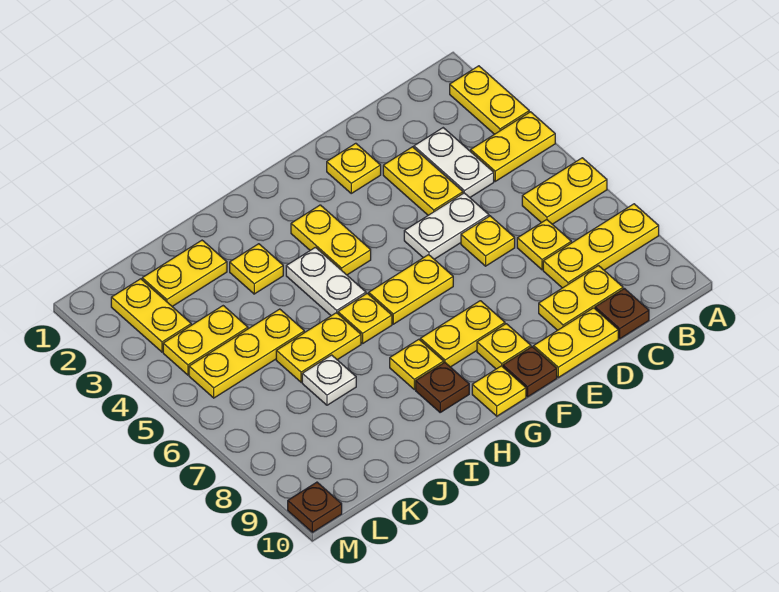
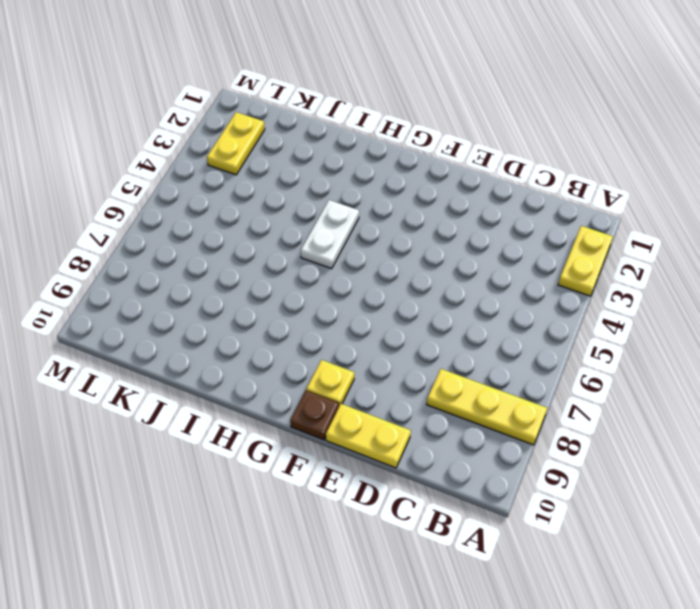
none -> yellow 1x2 plate [471,112,555,181]
none -> yellow 1x2 plate [522,158,607,224]
none -> white 1x2 plate [414,128,494,197]
none -> yellow 1x1 plate [517,220,571,270]

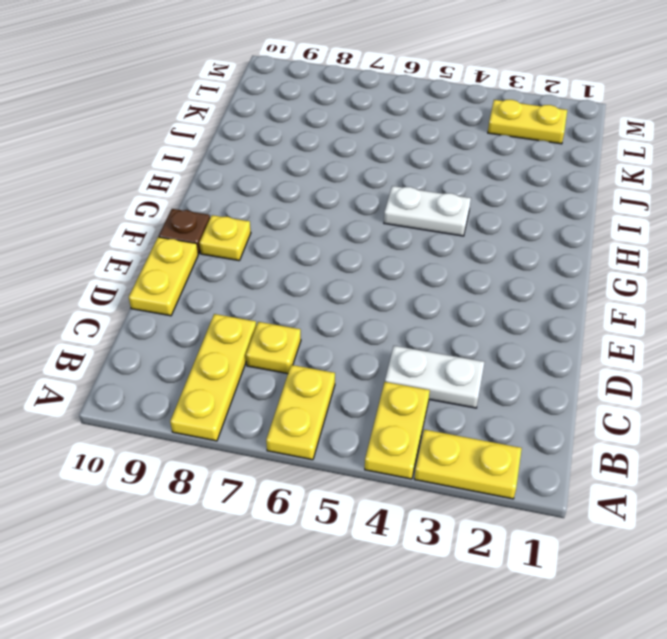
none -> yellow 1x2 plate [539,266,623,330]
none -> brown 1x1 plate [595,289,649,339]
none -> yellow 1x2 plate [383,147,463,215]
none -> white 1x2 plate [404,193,489,259]

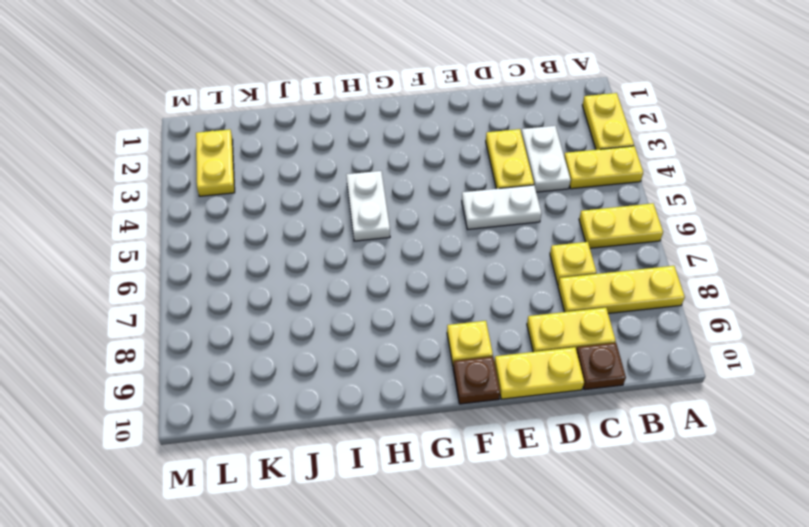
none -> yellow 1x1 plate [461,216,515,266]
none -> yellow 1x1 plate [327,143,381,193]
none -> yellow 1x2 plate [369,255,453,324]
none -> yellow 1x2 plate [420,301,505,367]

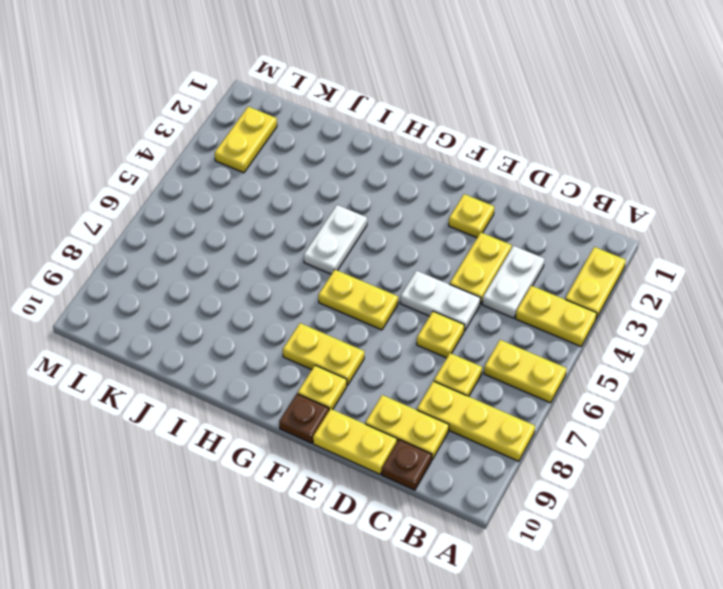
none -> yellow 1x2 plate [291,205,371,275]
none -> yellow 1x1 plate [472,366,526,416]
none -> yellow 1x1 plate [338,293,392,344]
none -> yellow 1x1 plate [390,339,444,390]

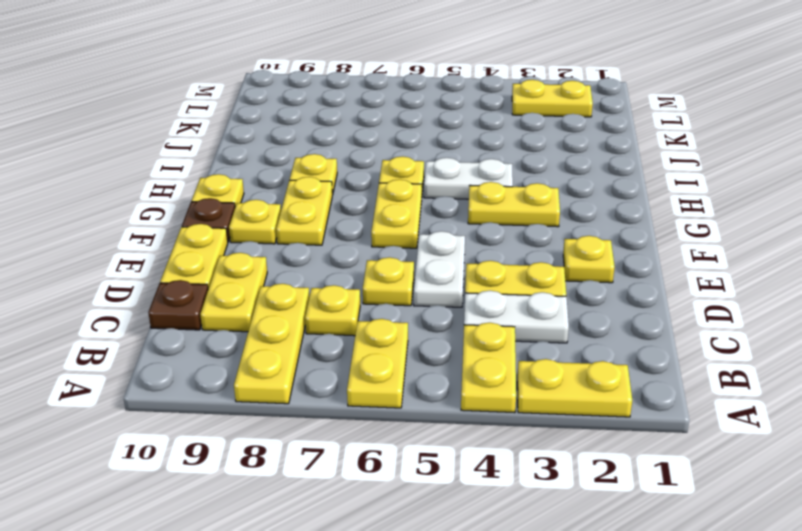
none -> brown 1x1 plate [416,362,469,412]
none -> yellow 1x1 plate [230,244,283,294]
none -> yellow 1x2 plate [276,313,361,382]
none -> yellow 1x2 plate [142,240,227,306]

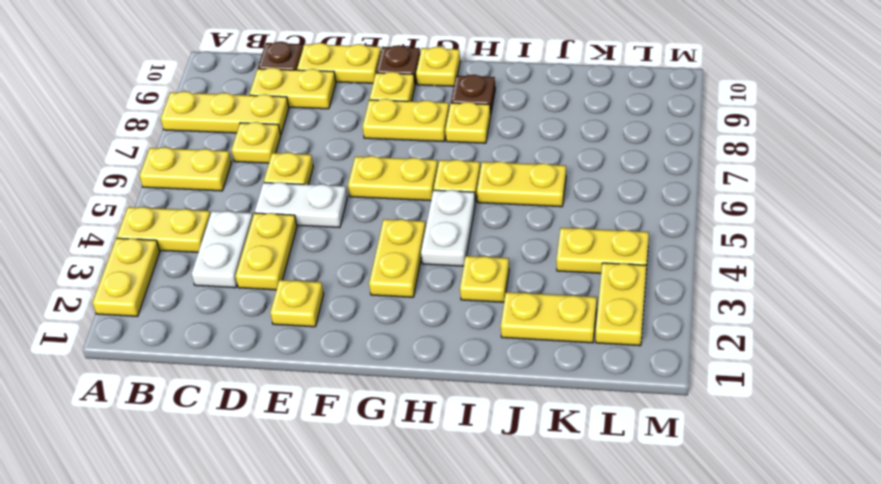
none -> yellow 1x3 plate [189,309,304,398]
none -> white 1x1 plate [302,355,356,405]
none -> brown 1x1 plate [288,482,342,532]

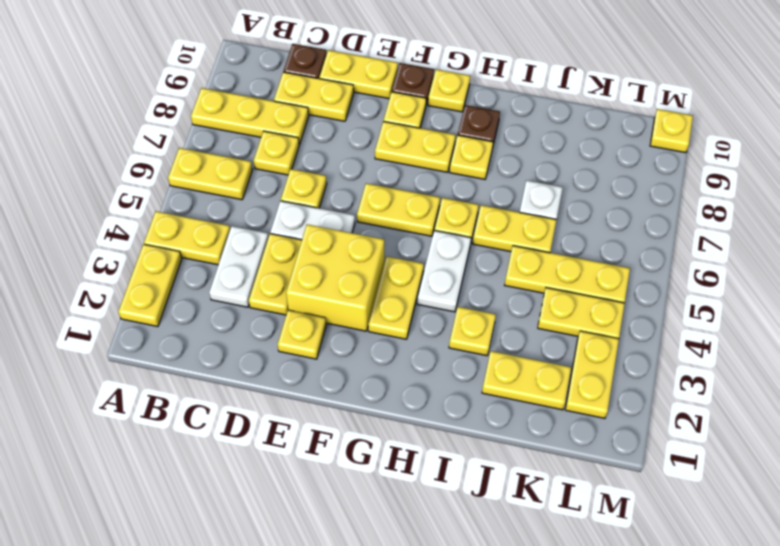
yellow 2x2 brick [286,224,385,331] -> none
yellow 1x1 plate [650,109,693,153] -> brown 1x1 plate [288,482,342,532]

